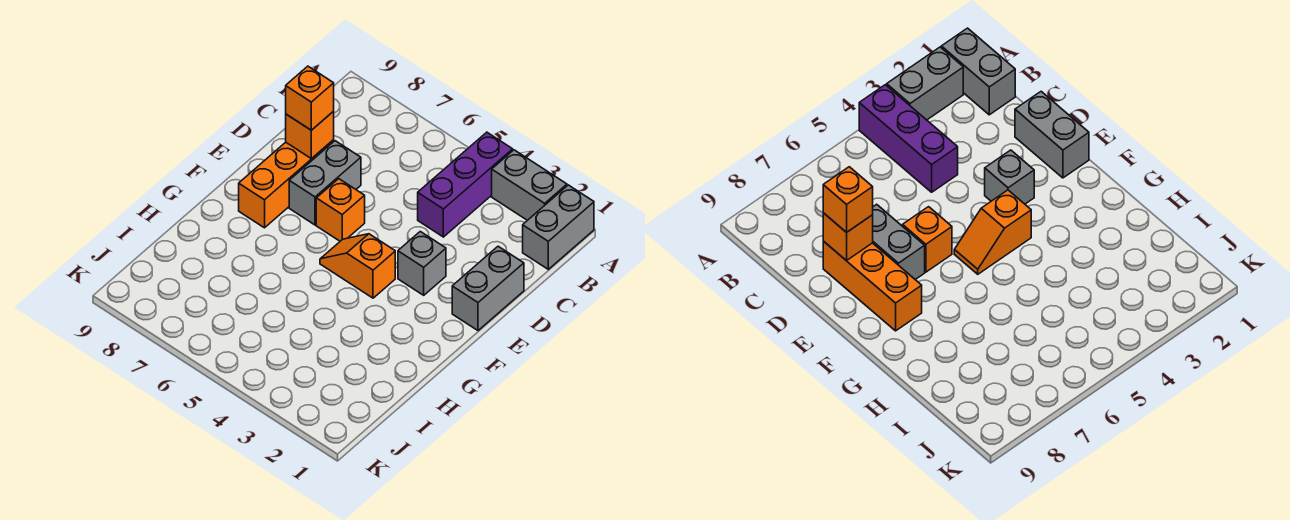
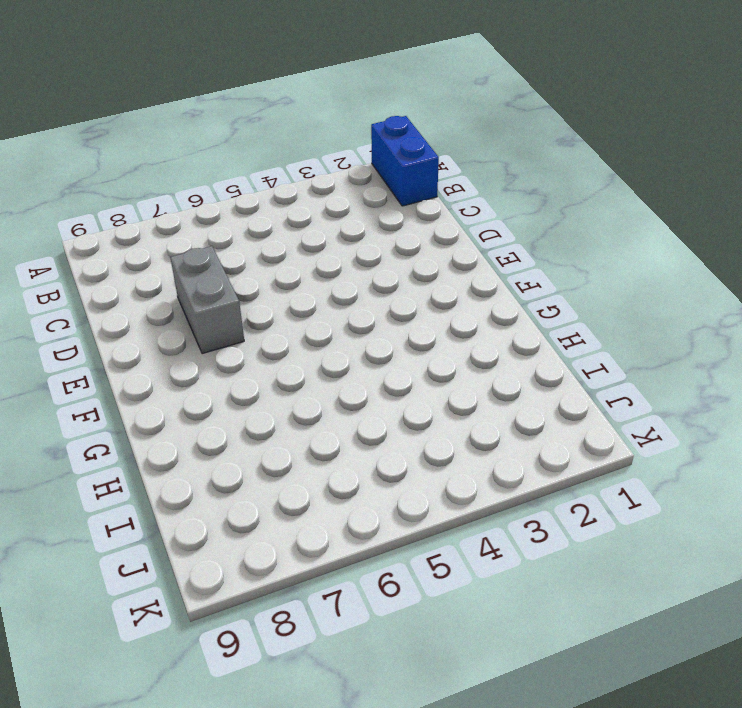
blue 1x2 brick [371,116,439,206] -> grey 1x2 brick [523,185,594,269]
none -> grey 1x2 brick [492,150,567,220]
none -> purple 1x3 brick [418,132,513,237]

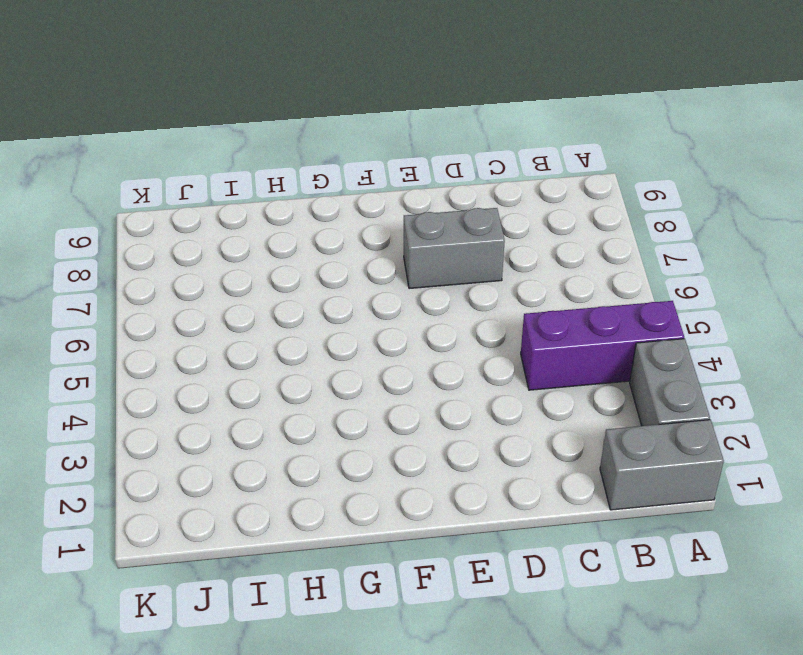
none -> grey 1x2 brick [452,246,524,331]
none -> orange 1x3 brick [239,140,334,228]

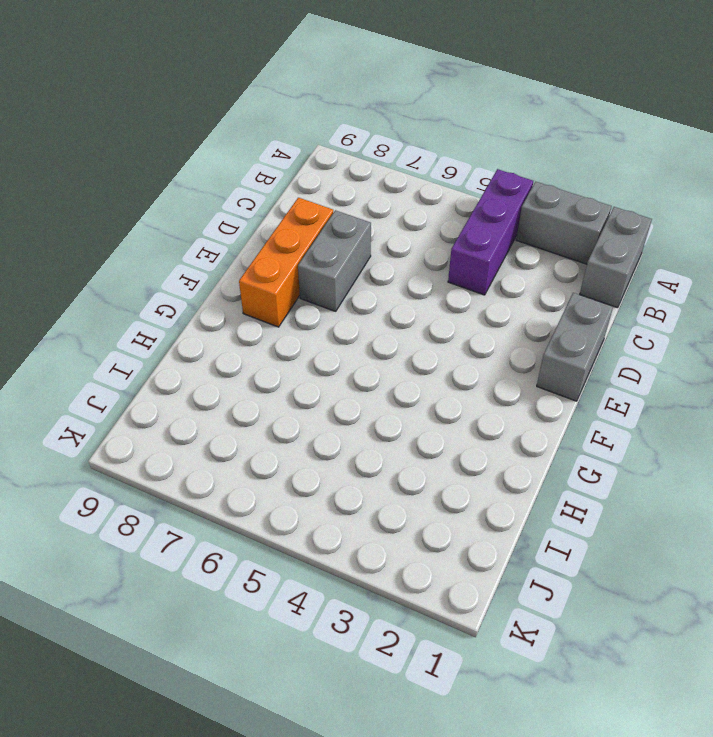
none -> grey 1x1 brick [398,232,446,295]
none -> orange 1x1 brick [316,179,365,241]

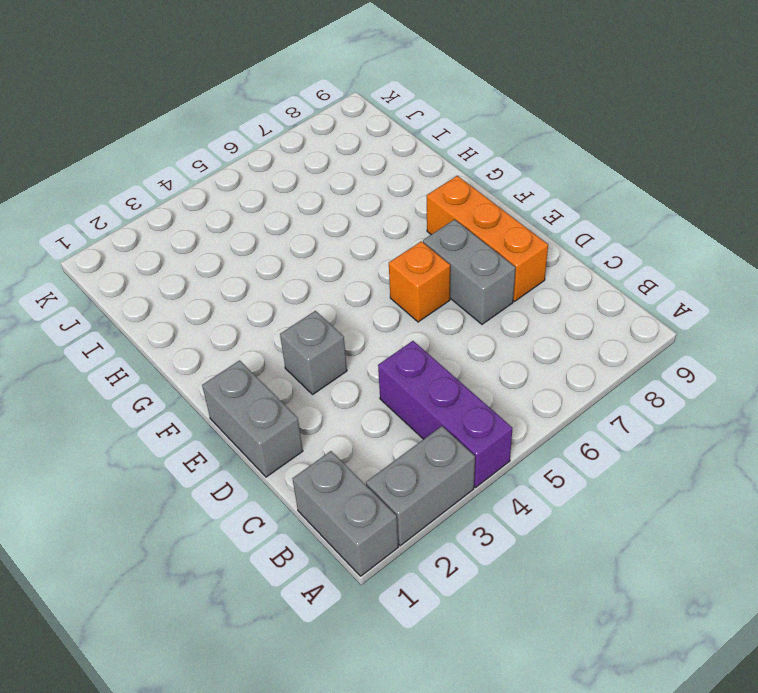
none -> orange 1x2 slope [320,234,395,298]
none -> orange 1x1 brick [286,111,334,159]

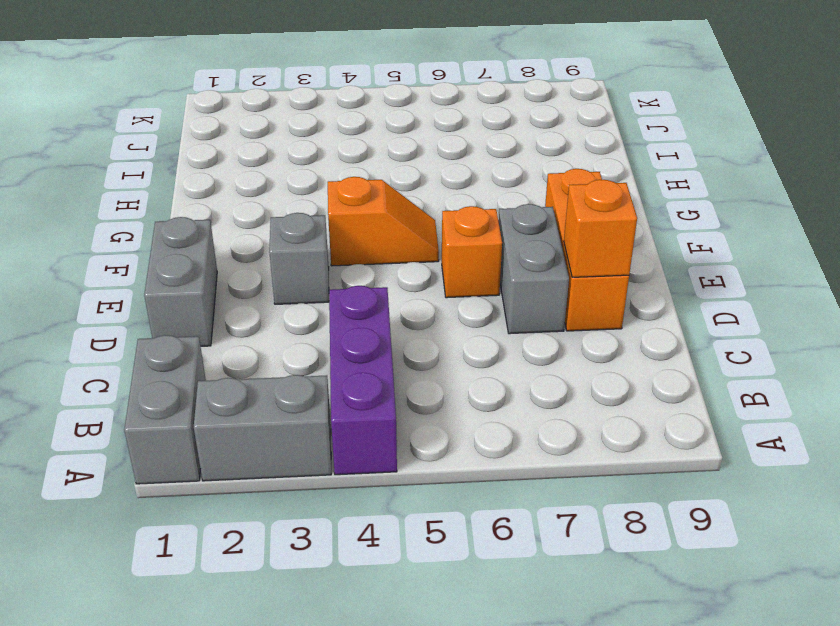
none -> orange 1x1 brick [286,66,334,130]

